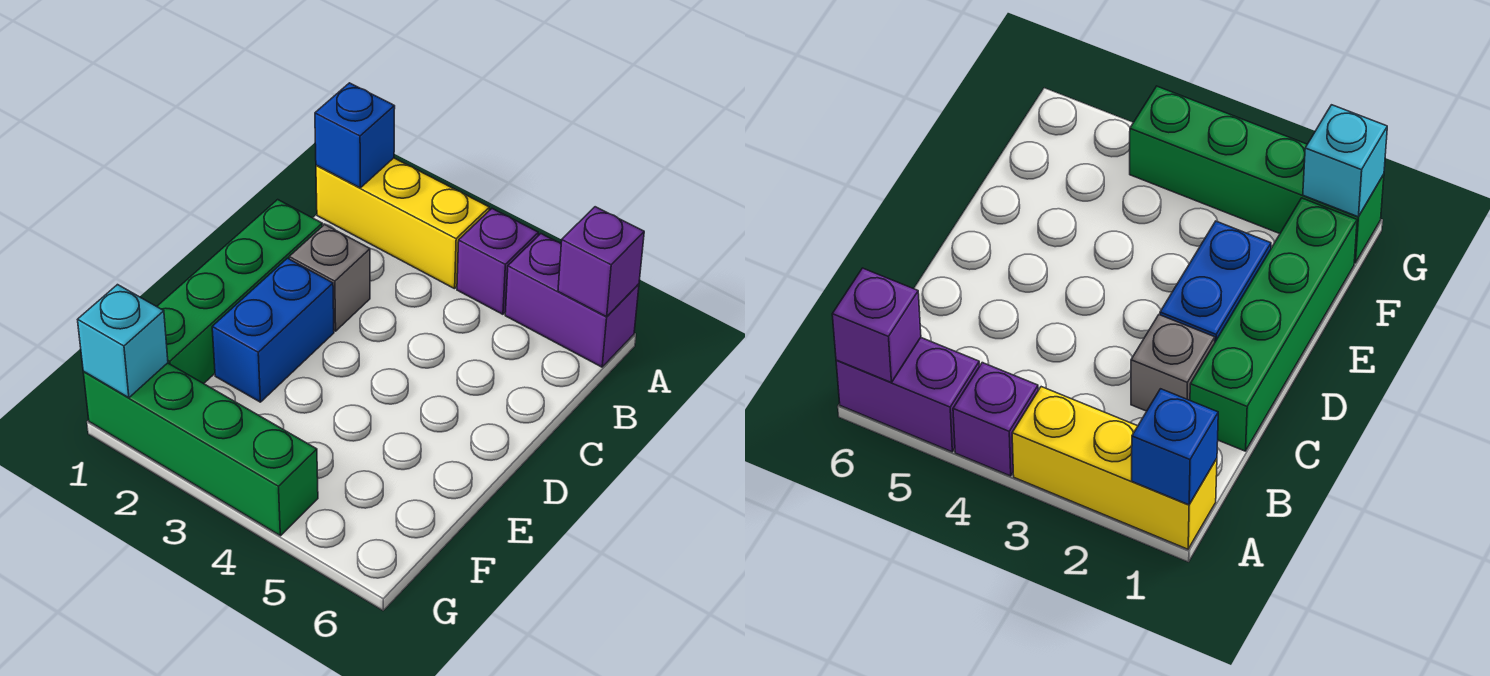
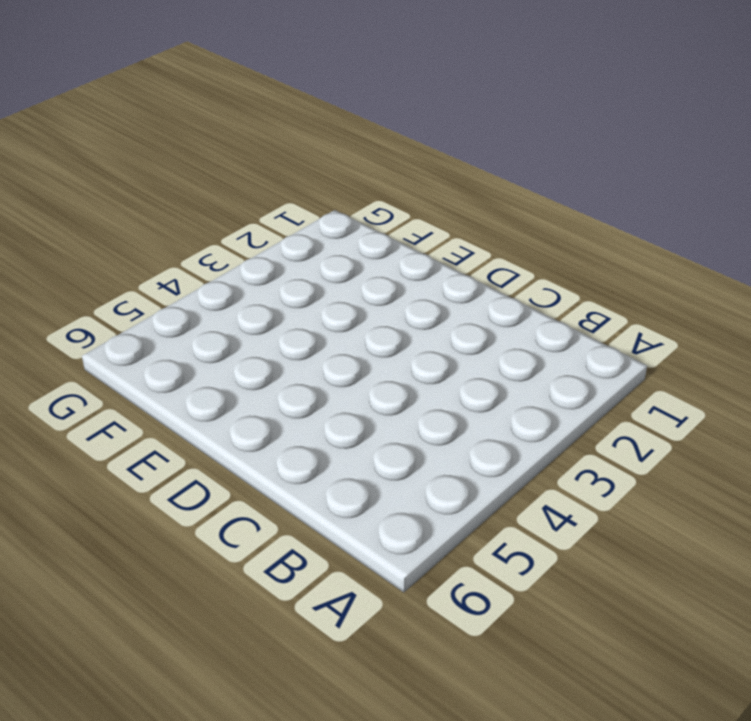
none -> yellow 1x3 brick [316,158,489,289]
none -> purple 1x1 brick [457,209,538,314]

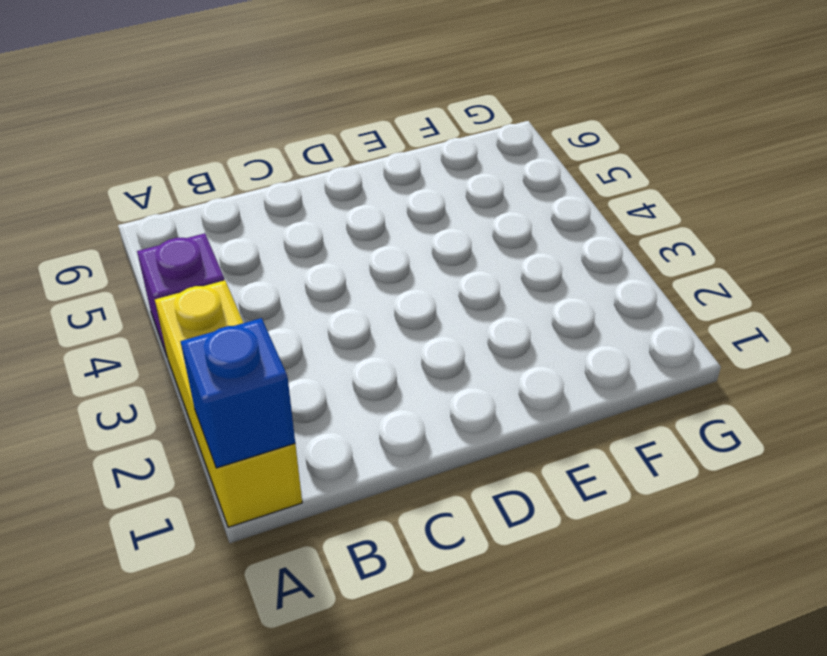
none -> purple 1x2 brick [505,234,639,367]
none -> green 1x4 brick [157,200,322,384]

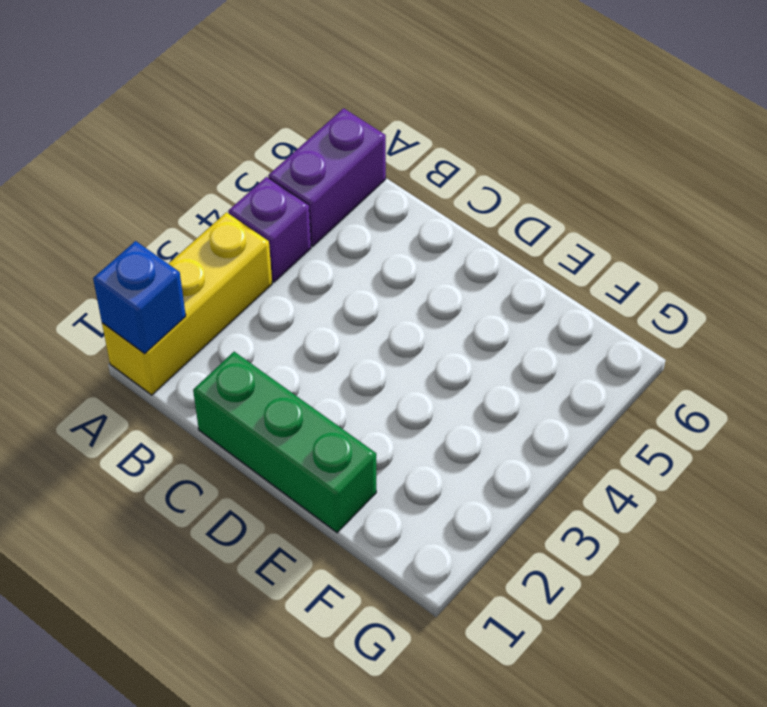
green 1x3 brick [193,352,376,533] -> green 1x4 brick [157,200,322,384]
none -> grey 1x1 brick [289,225,370,331]
none -> blue 1x2 brick [212,258,334,402]

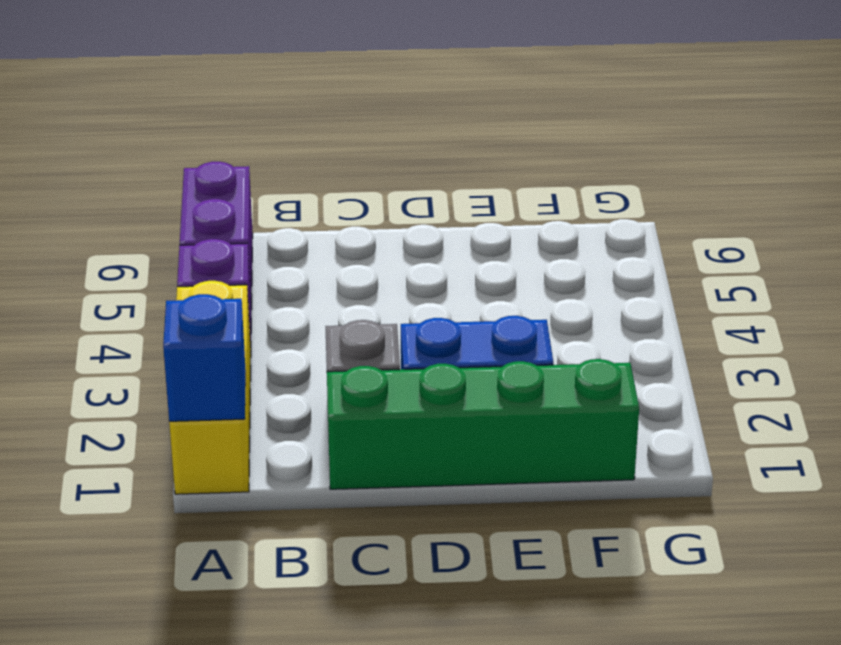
none -> green 1x4 brick [83,363,318,536]
none -> purple 1x1 brick [558,207,644,317]

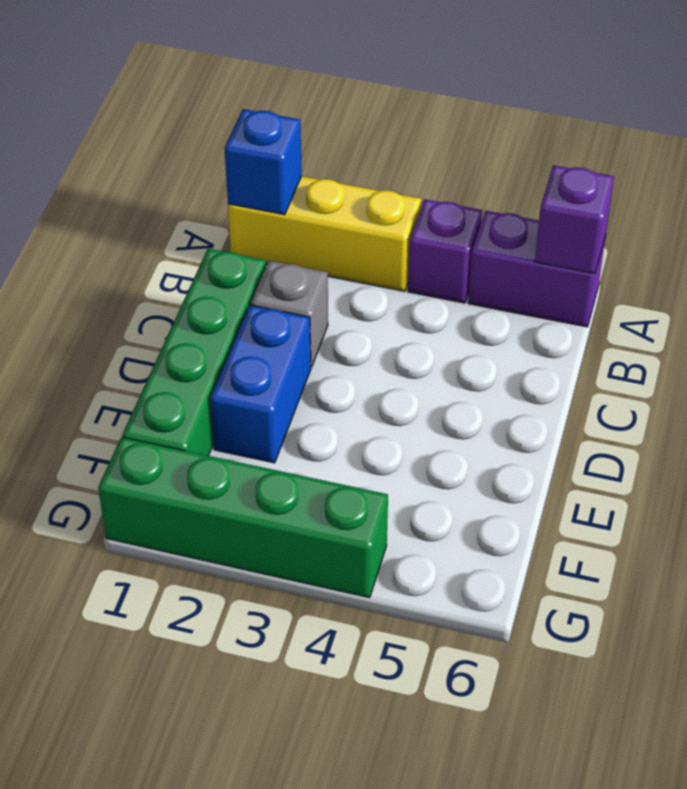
none -> cyan 1x1 brick [78,285,168,398]

